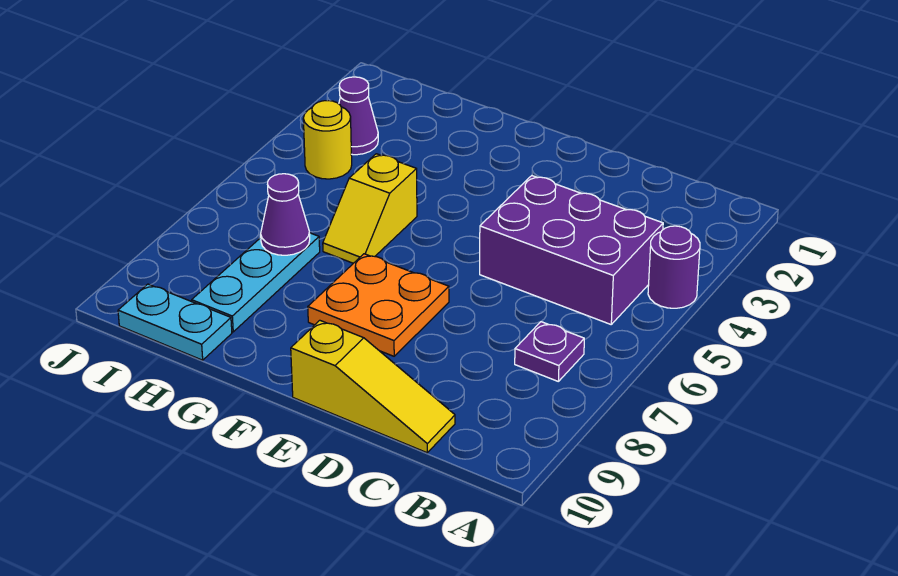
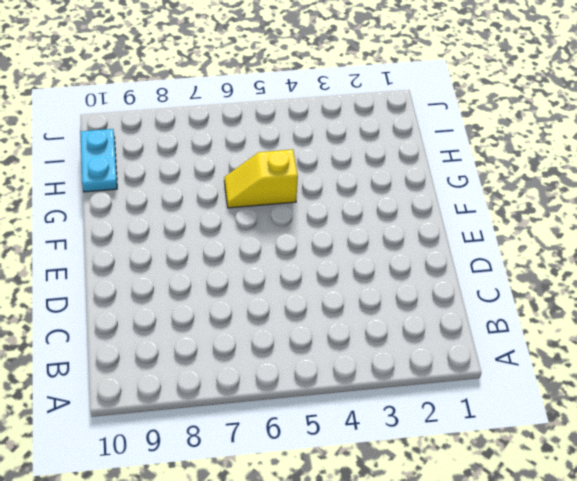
none -> purple 1x1 round brick [648,226,700,308]
none -> purple 2x3 brick [480,176,663,324]

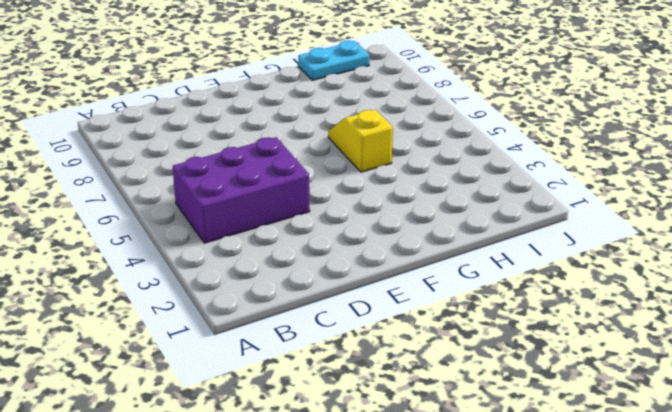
none -> purple 1x1 round brick [648,226,700,308]
none -> purple 1x1 plate [515,322,584,381]

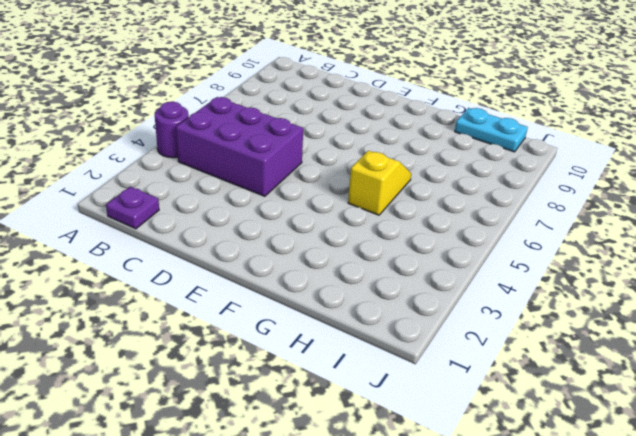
purple 1x1 plate [106,187,159,229] -> purple 1x1 plate moved to [515,322,584,381]
none -> yellow 1x3 slope [291,320,455,453]
none -> orange 2x2 plate [308,254,449,356]

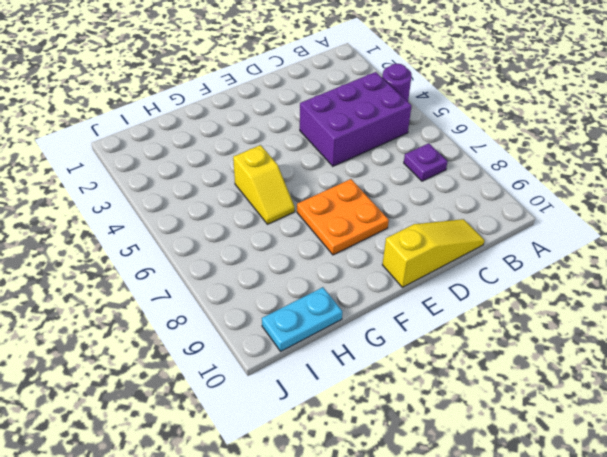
none -> cyan 1x3 plate [192,233,320,332]
none -> purple 1x1 cone [339,77,378,155]

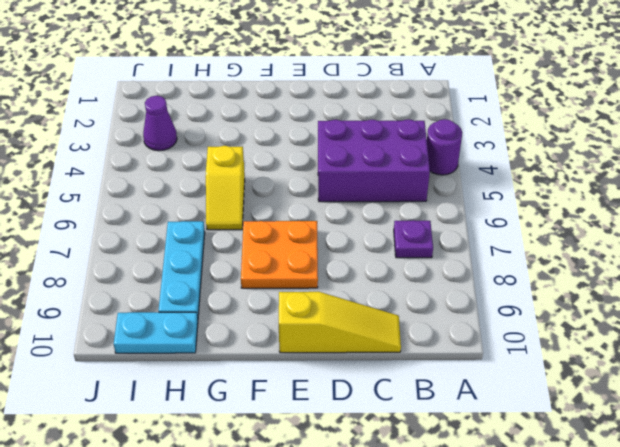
none -> yellow 1x1 round brick [303,101,352,179]
none -> purple 1x1 cone [261,174,310,255]

